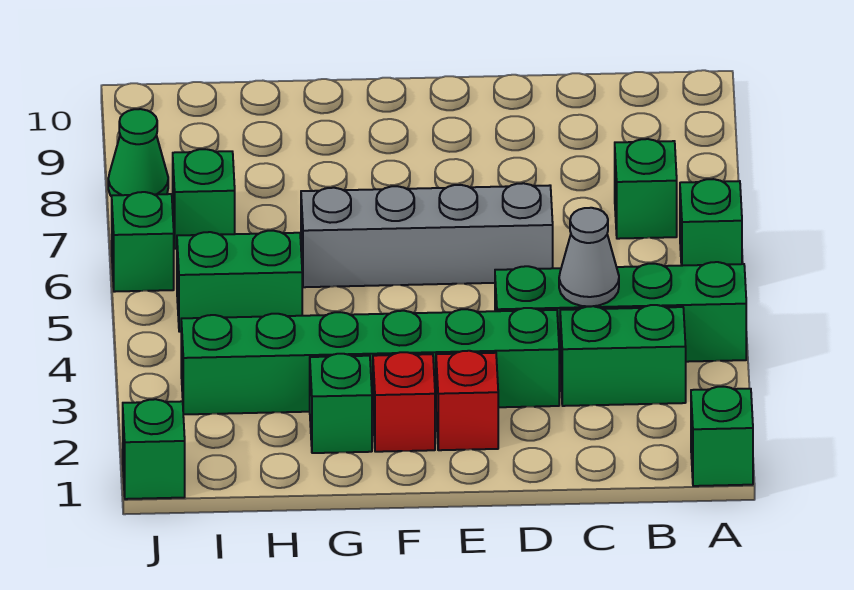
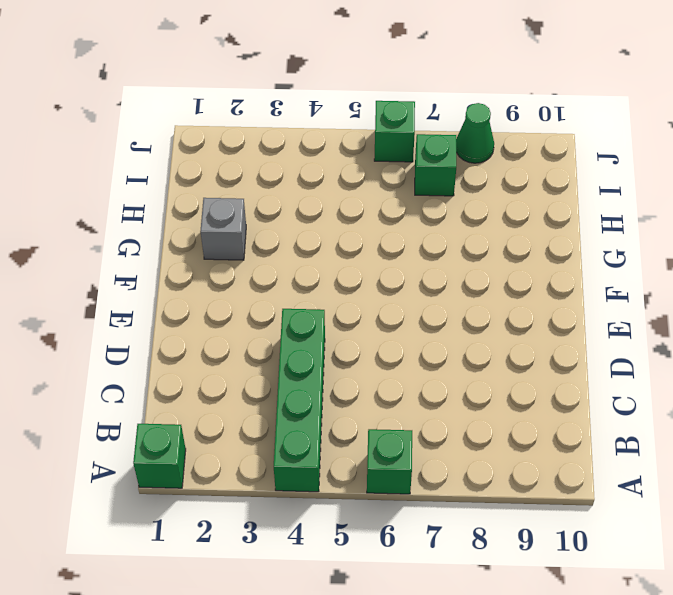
grey 1x1 brick [201,198,246,260] -> green 1x1 brick [310,354,372,453]
none -> green 1x2 brick [560,305,686,406]
none -> green 1x1 brick [615,139,677,239]
none -> green 1x6 brick [181,308,559,415]

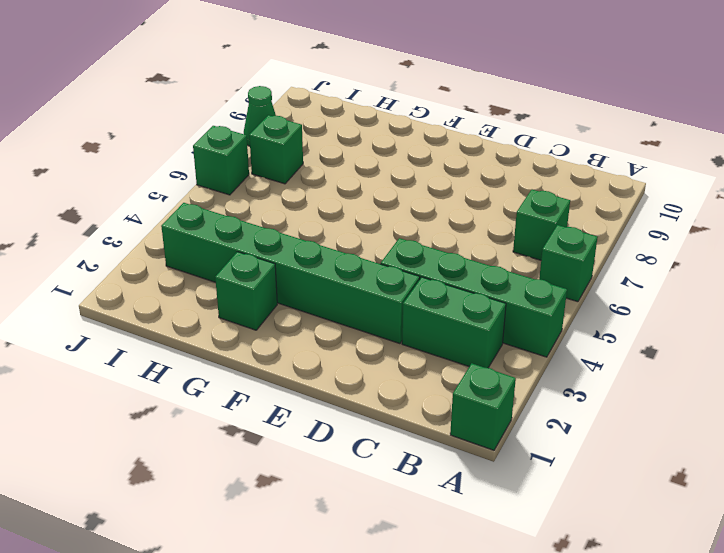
none -> grey 1x4 brick [301,183,553,287]
none -> red 1x1 brick [436,351,498,450]
none -> red 1x1 brick [373,352,435,452]

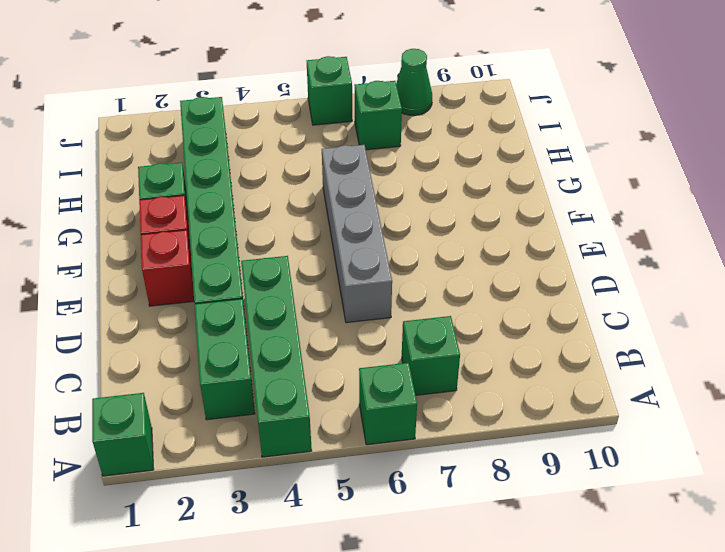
none -> green 1x2 brick [177,231,302,332]
none -> green 1x1 brick [123,399,185,499]
none -> grey 1x1 cone [559,208,619,307]

